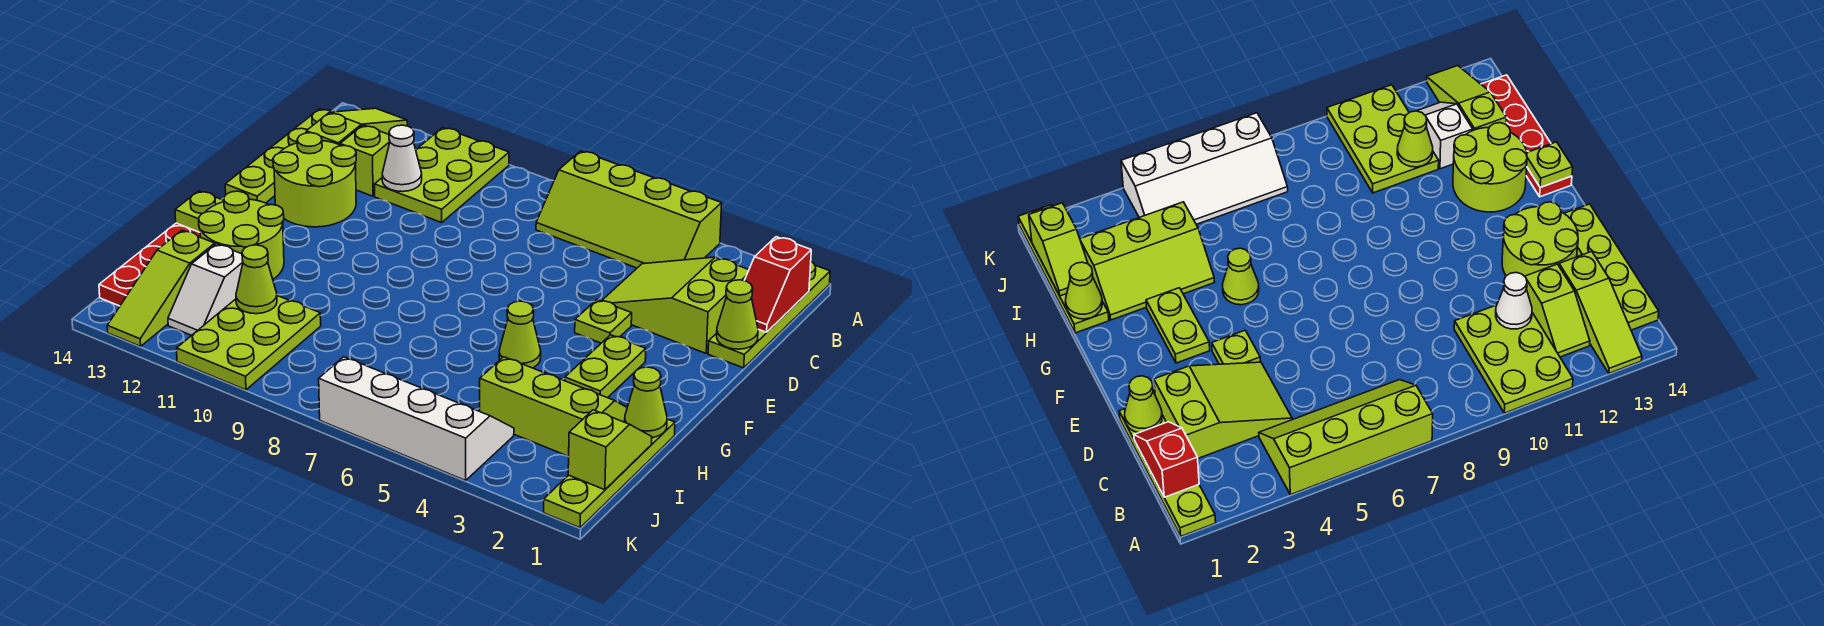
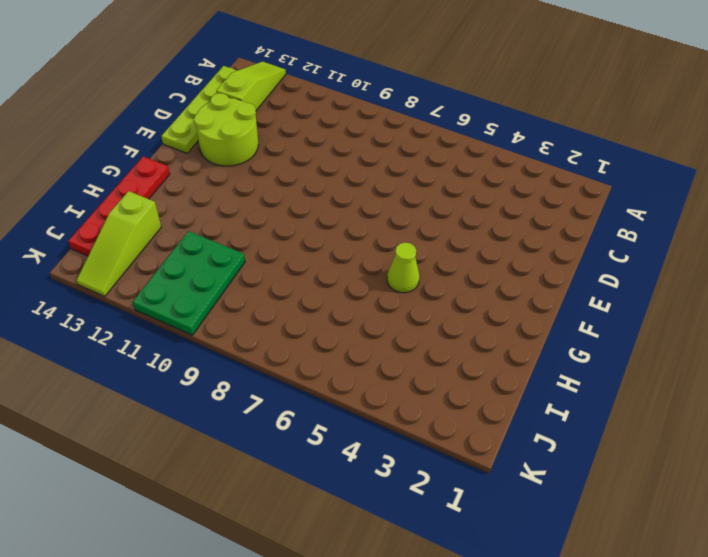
green 2x3 plate [133,231,245,335] -> lime 2x3 plate [177,296,321,390]
none -> lime 1x4 plate [708,262,830,368]
none -> lime 2x4 slope [536,151,722,268]
none -> lime 2x3 plate [375,128,509,222]

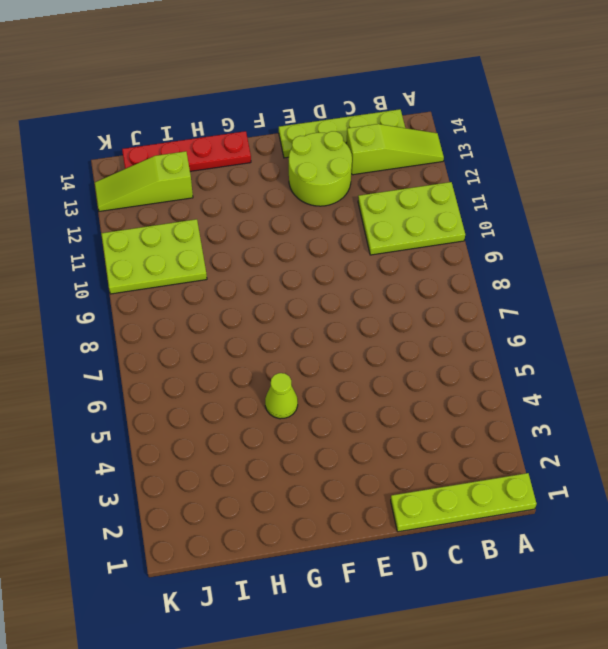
none -> lime 2x4 slope [536,151,722,268]
none -> lime 1x2 slope [340,125,390,196]
none -> lime 2x3 slope [602,257,749,353]

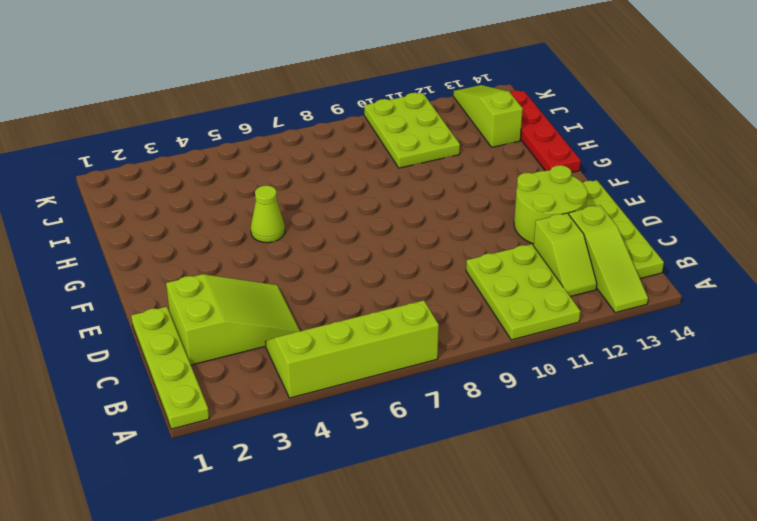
none -> lime 1x1 plate [575,300,632,343]
none -> lime 1x2 plate [565,335,646,398]
none -> lime 2x2 round brick [199,191,284,279]

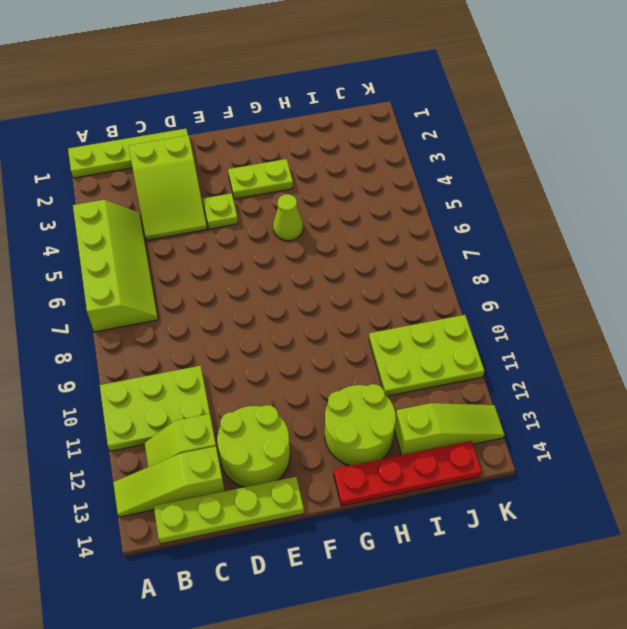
none -> lime 1x4 plate [544,419,675,528]
none -> lime 2x3 slope [480,357,627,456]
none -> white 1x2 slope [168,244,243,335]

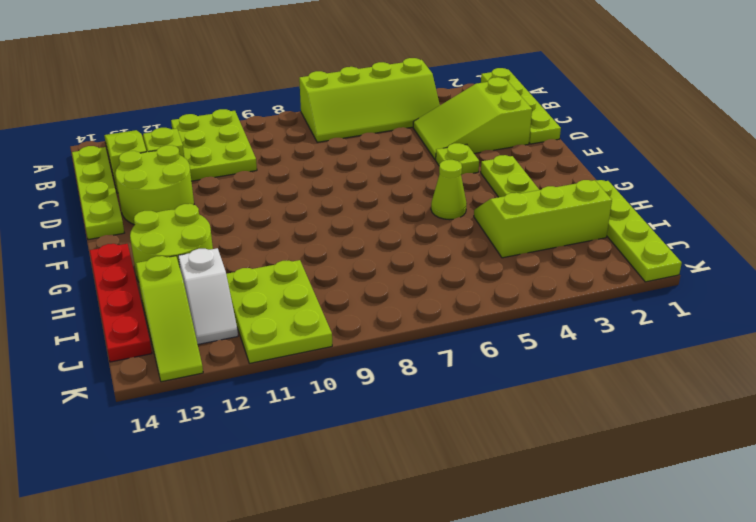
none -> white 2x4 slope [319,357,514,481]
none -> red 1x2 slope [744,237,811,332]
none -> white 1x1 cone [382,125,422,192]

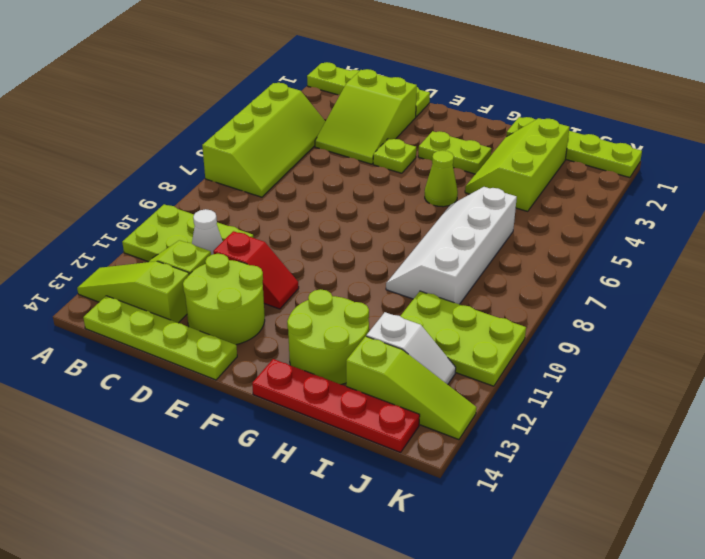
red 1x2 slope [213,231,299,309] -> red 1x2 slope moved to [744,237,811,332]
white 2x4 slope [386,187,517,304] -> white 2x4 slope moved to [319,357,514,481]
none -> lime 1x1 cone [717,280,758,349]
none -> lime 1x1 plate [175,191,224,232]
none -> lime 1x1 cone [625,367,667,438]

